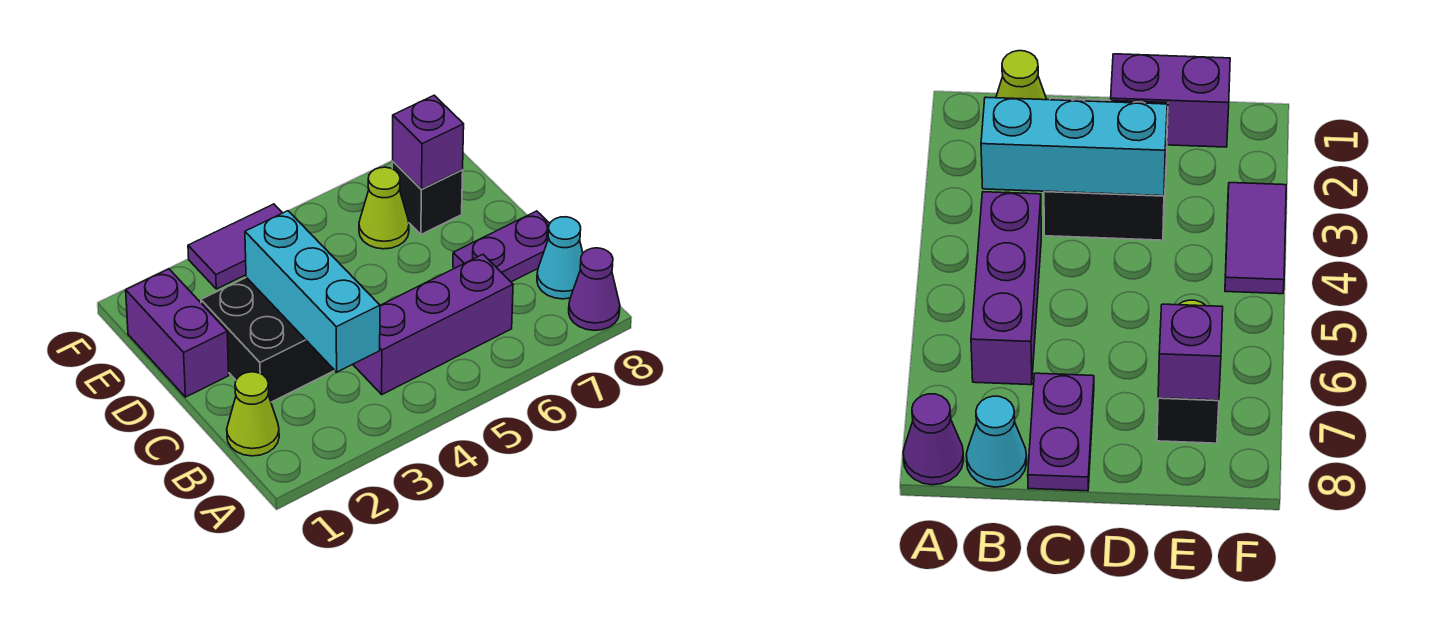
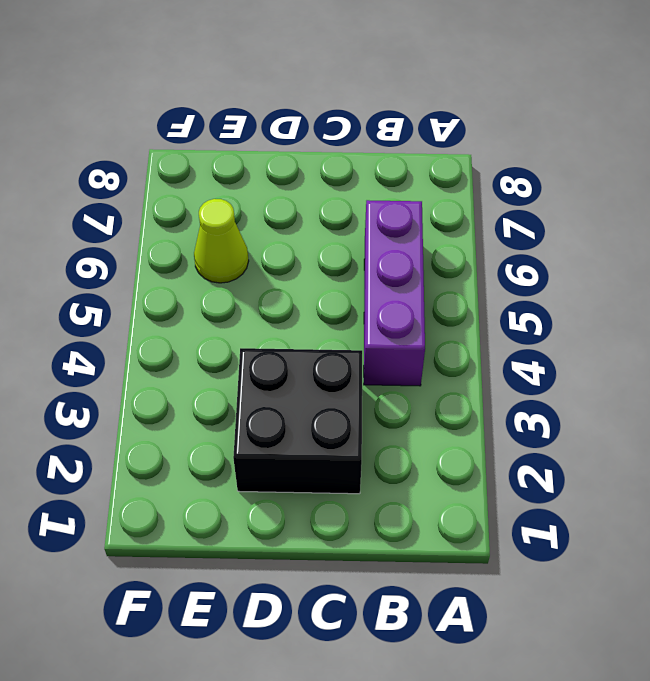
none -> purple 1x1 cone [569,248,620,330]
none -> lime 1x1 cone [227,372,279,456]
none -> cyan 1x1 cone [537,217,583,299]

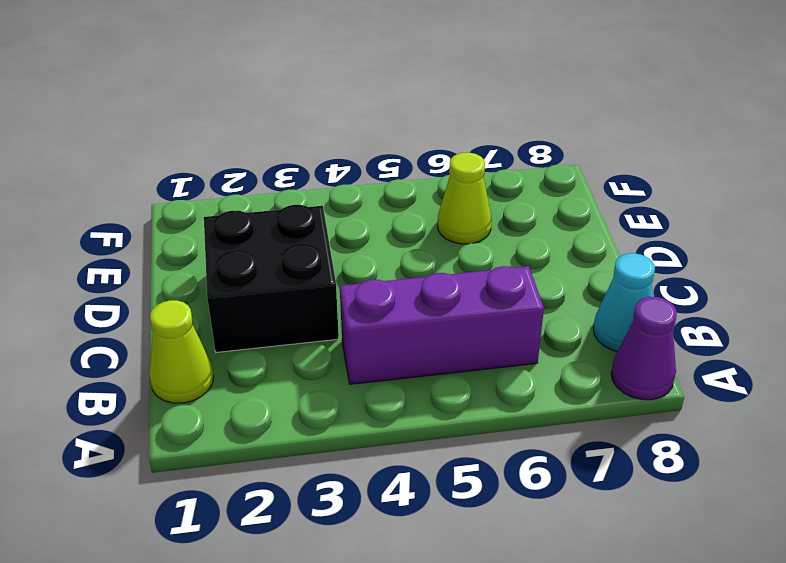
none -> purple 1x2 plate [453,211,550,282]
none -> purple 1x2 brick [126,269,229,397]
none -> black 1x1 brick [392,161,463,234]

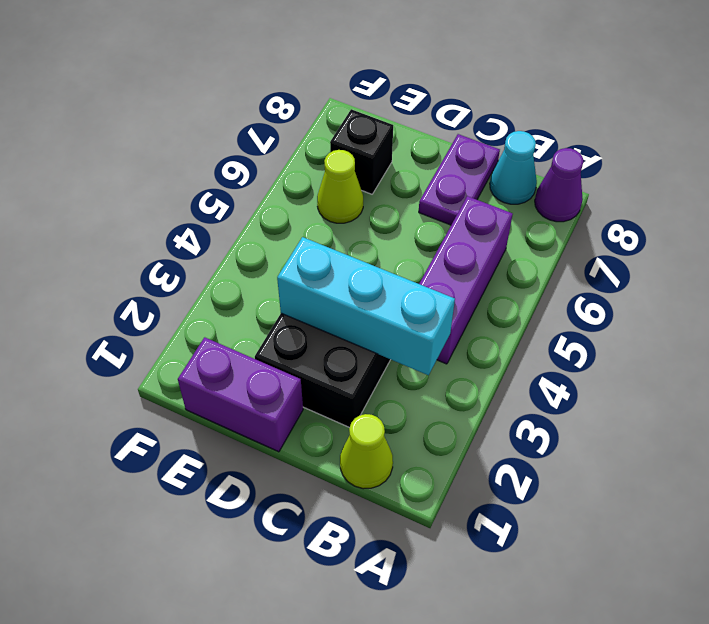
none -> purple 1x2 tile [188,204,282,289]
none -> purple 1x1 brick [393,95,464,189]

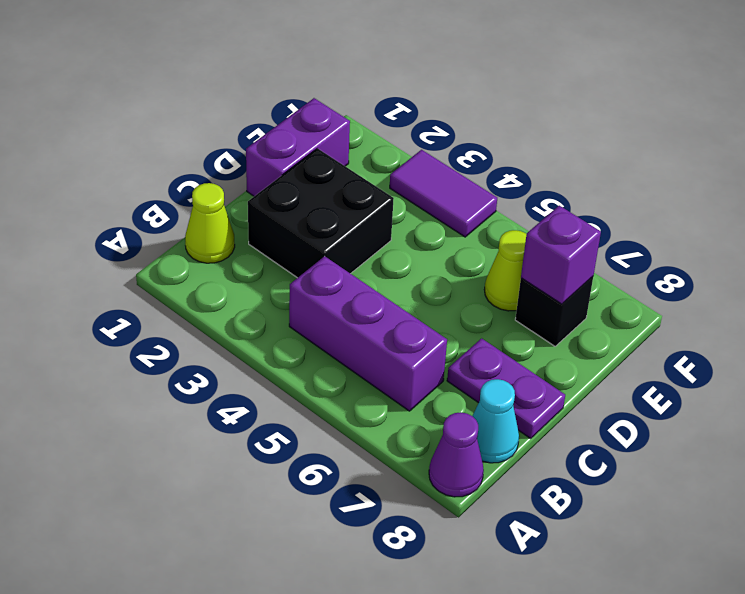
none -> cyan 1x3 brick [245,211,380,372]

